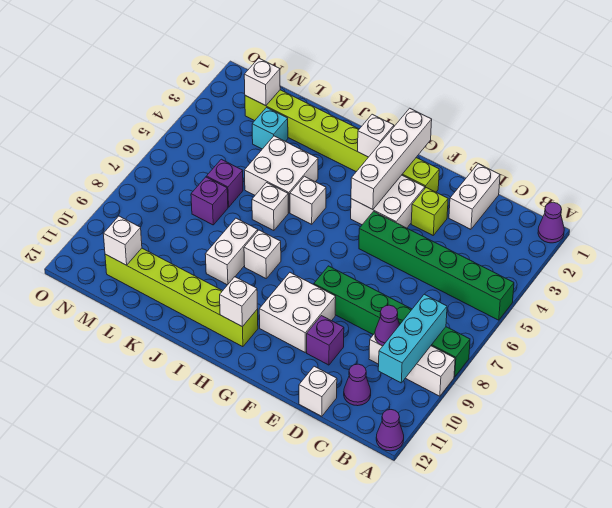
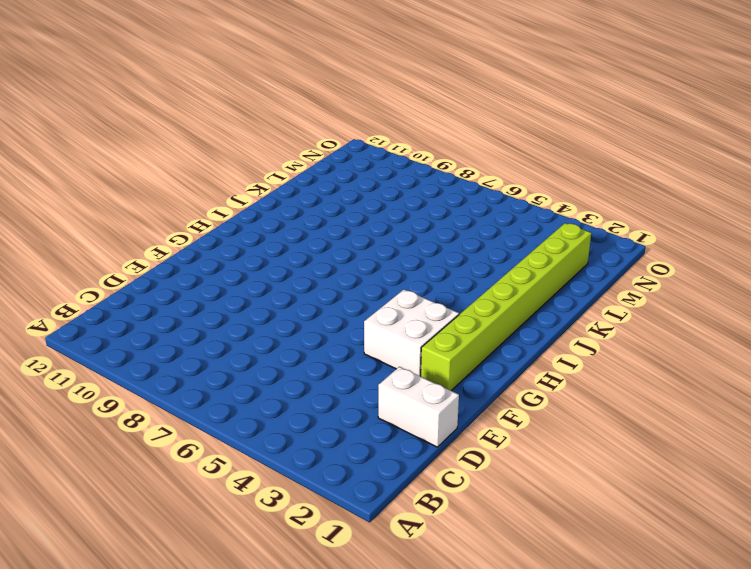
none -> purple 1x1 cone [538,202,564,243]
none -> green 1x6 brick [359,211,514,320]
none -> green 1x6 brick [314,266,470,377]

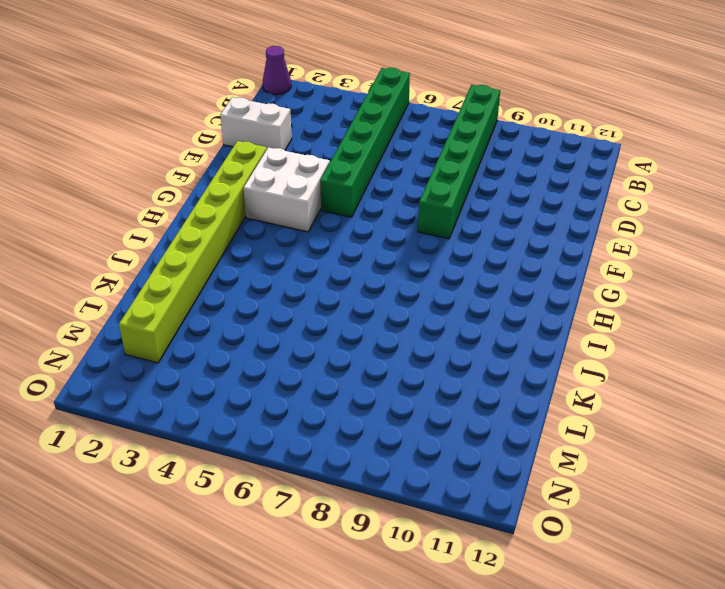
none -> white 1x3 brick [369,333,455,396]
none -> purple 1x1 cone [376,410,404,451]
none -> purple 1x1 cone [344,364,371,406]

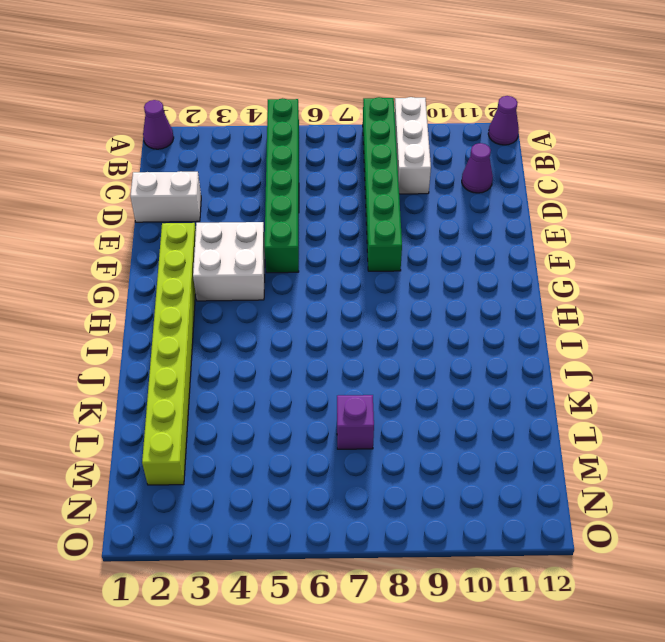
none -> white 1x1 brick [299,366,337,416]
none -> lime 1x1 brick [411,188,448,235]
none -> purple 1x1 brick [307,316,344,365]

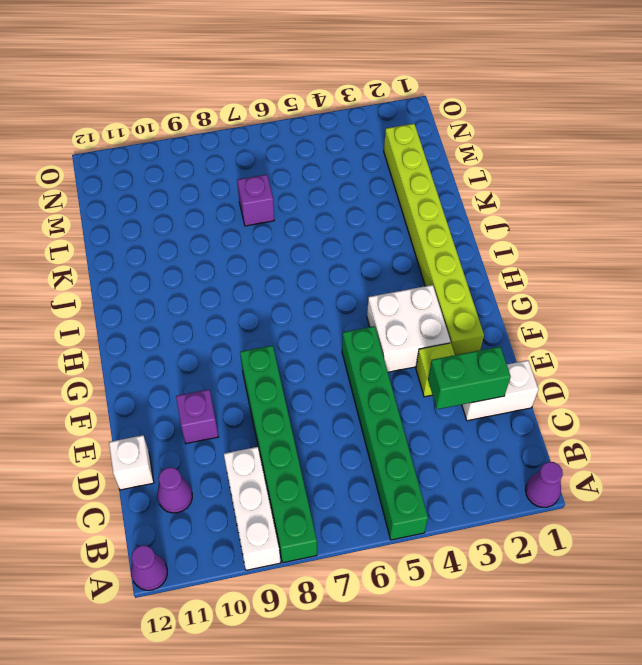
green 1x2 brick [428,347,511,409] -> none
none -> white 2x2 brick [259,273,336,352]
none -> lime 1x6 brick [105,248,258,347]
none -> white 1x1 brick [290,176,326,224]

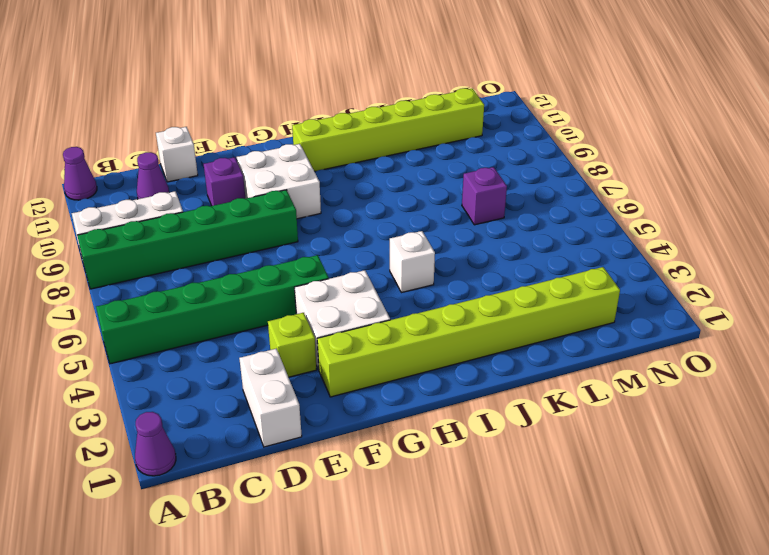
none -> white 1x1 brick [244,230,281,278]
none -> white 2x2 brick [244,136,318,213]
none -> white 1x1 brick [252,183,288,231]

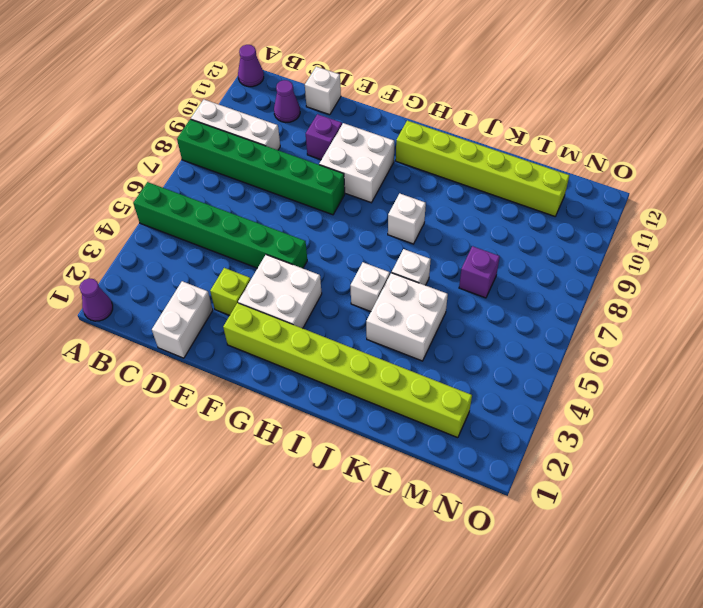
none -> white 1x2 brick [205,218,258,285]
none -> cyan 1x1 brick [252,108,288,149]
none -> purple 1x1 brick [207,159,243,207]

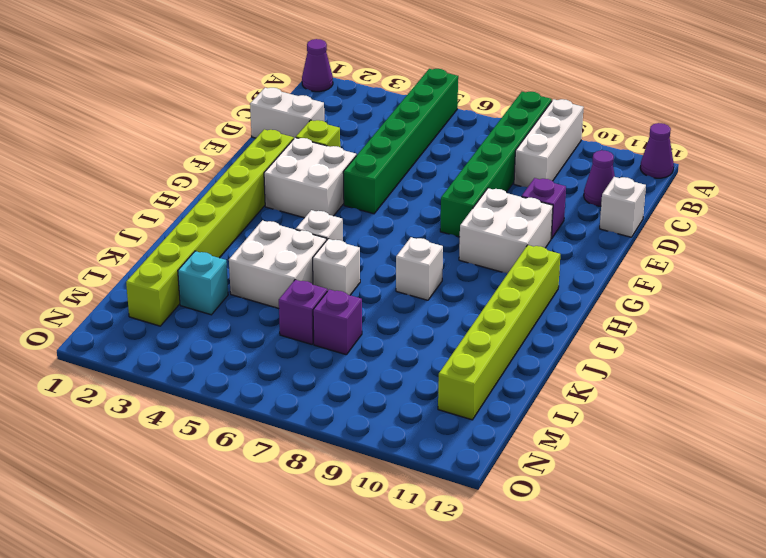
none -> white 1x2 brick [205,218,258,285]
none -> cyan 1x3 brick [378,294,447,383]
none -> purple 1x1 cone [375,305,400,346]

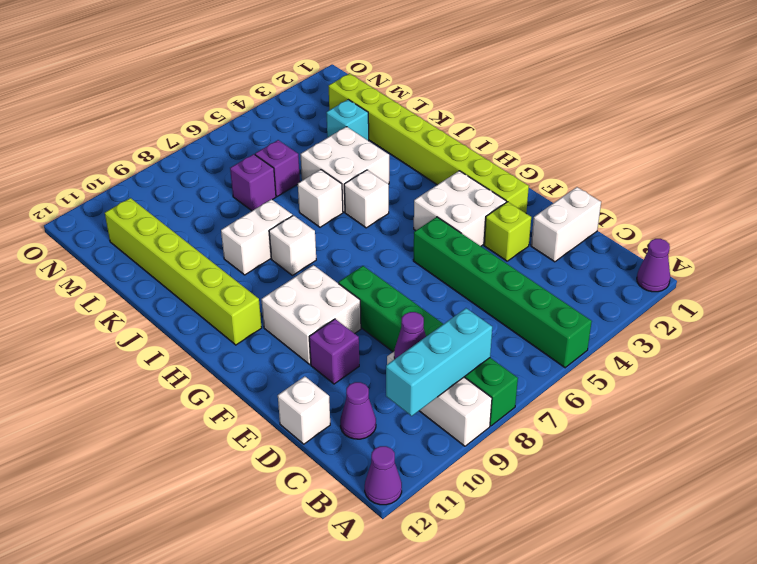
none -> white 1x4 brick [351,108,432,210]
none -> white 1x1 brick [358,114,394,157]
none -> white 1x1 brick [220,277,257,327]

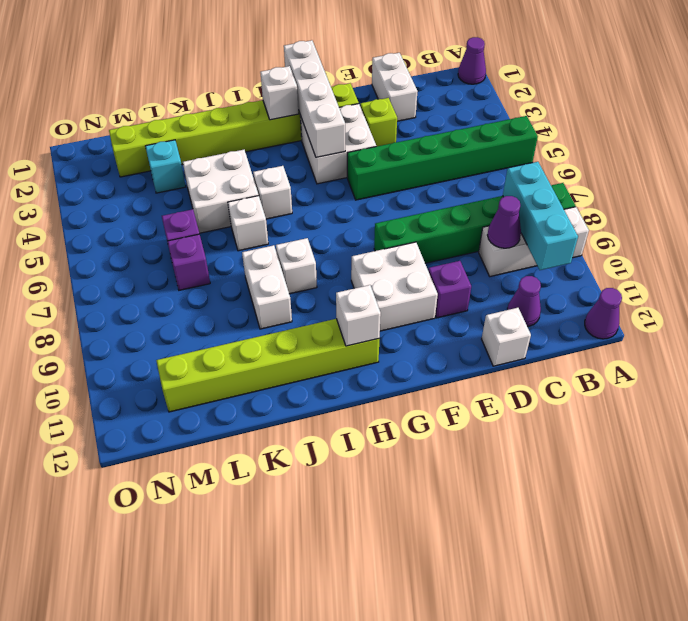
none -> white 1x1 brick [244,58,280,106]
none -> white 1x1 brick [103,216,142,265]

